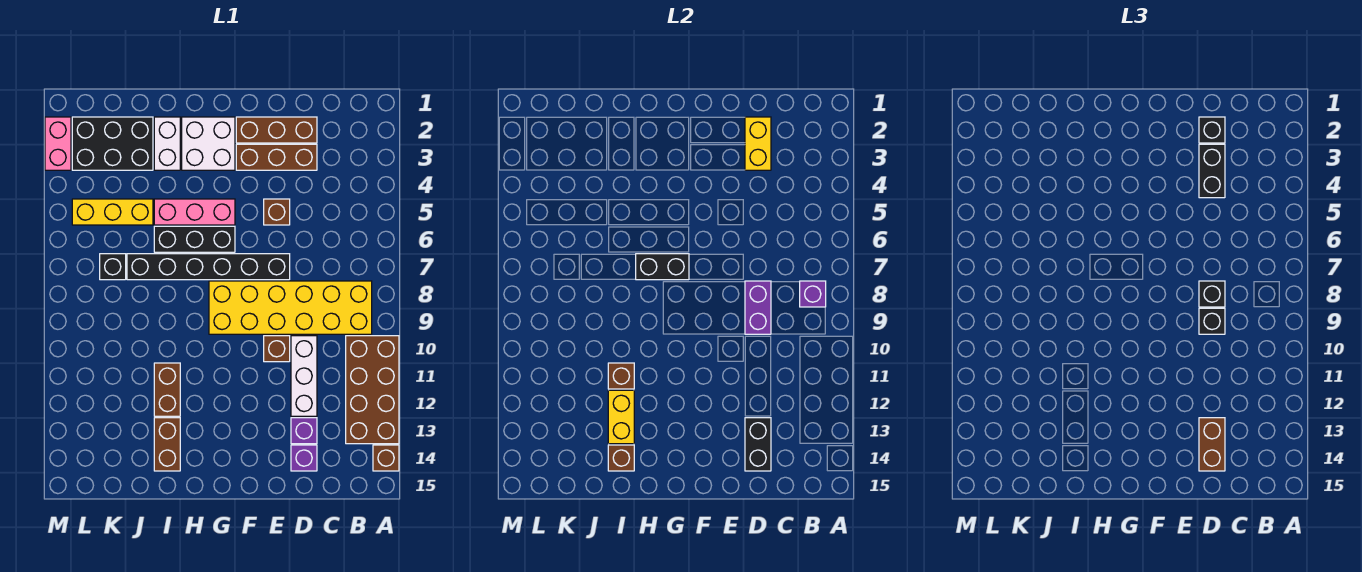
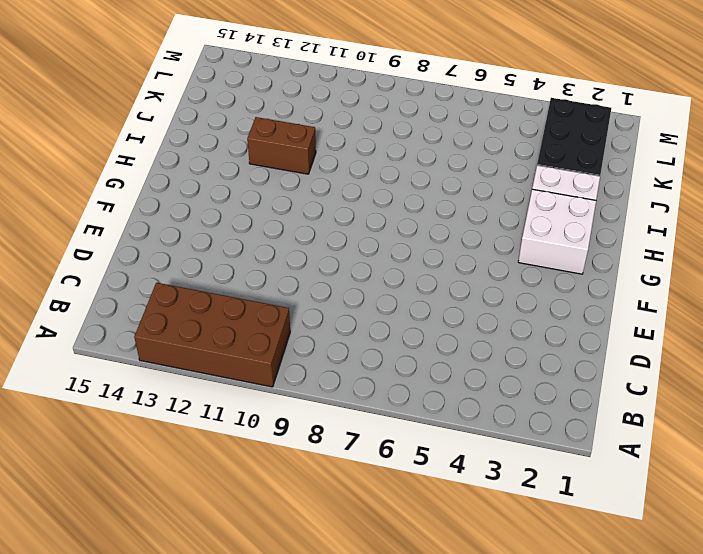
none -> brown 1x1 brick [373,445,399,471]
none -> yellow 2x6 brick [209,281,372,334]
none -> brown 1x3 brick [236,117,317,143]
none -> brown 1x3 brick [236,144,317,170]

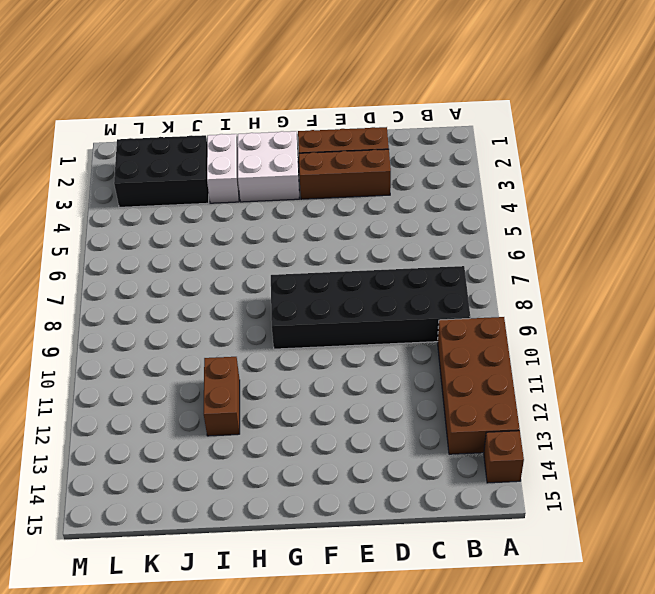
black 2x6 brick [271,266,471,349] -> yellow 2x6 brick [209,281,372,334]
none -> white 1x3 brick [291,336,317,416]
none -> purple 1x1 brick [291,418,317,444]
none -> purple 1x1 brick [291,445,317,471]
none -> brown 1x1 brick [264,199,290,225]

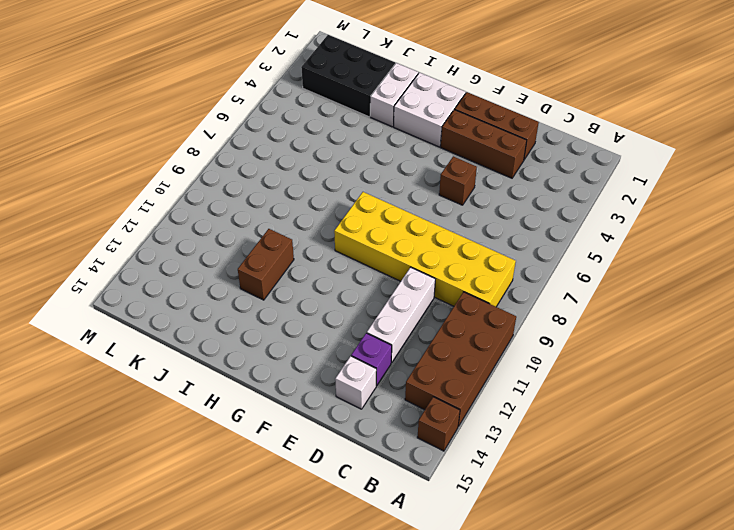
white 1x1 brick [335,356,376,409] -> purple 1x1 brick [291,445,317,471]
none -> black 1x6 brick [127,254,290,280]
none -> brown 1x1 brick [264,336,290,362]
none -> pink 1x3 brick [154,199,235,225]
none -> black 1x3 brick [154,226,235,252]

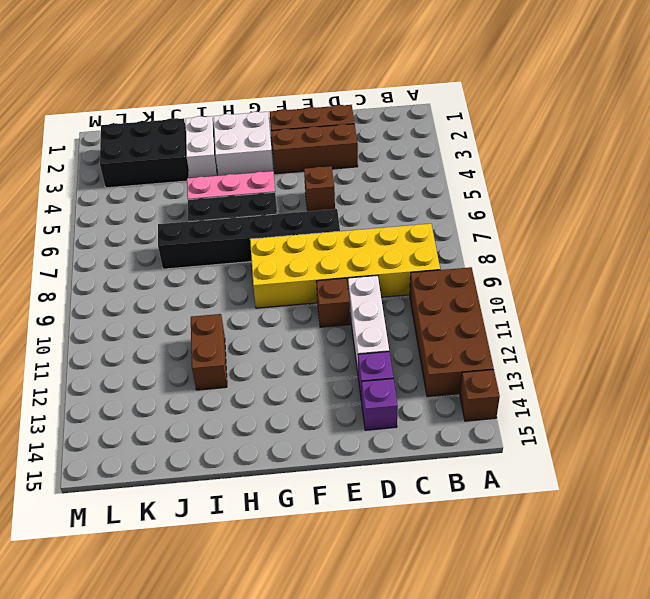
none -> brown 1x2 brick [154,418,180,471]
none -> yellow 1x3 brick [72,199,153,225]
none -> black 1x1 brick [100,254,126,280]
none -> pink 1x2 brick [45,117,71,170]

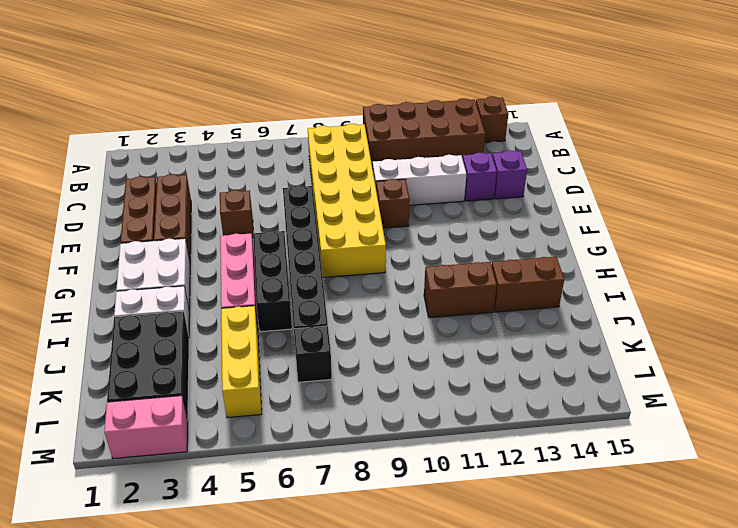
none -> purple 1x1 brick [800,281,826,307]
none -> yellow 1x2 brick [745,117,771,170]
none -> purple 1x2 brick [745,281,771,334]
none -> black 1x2 brick [745,418,771,471]

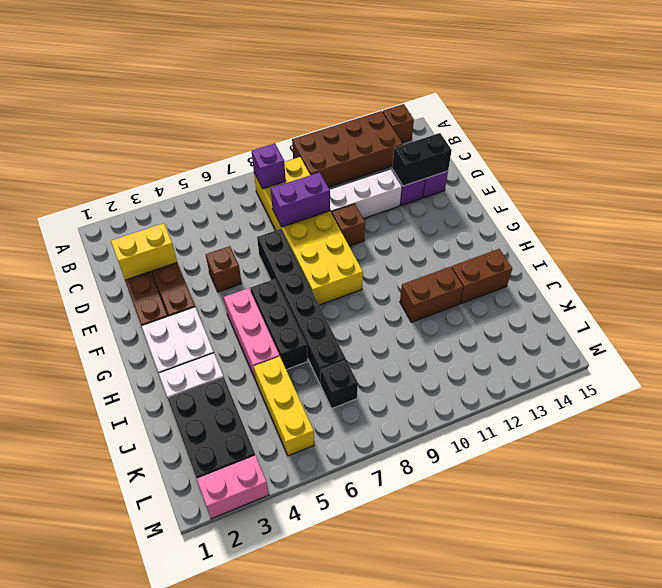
none -> black 1x2 brick [636,254,689,280]
none -> brown 1x1 brick [608,363,634,389]
none -> yellow 1x2 brick [608,390,634,444]
none -> brown 1x1 brick [608,445,634,471]

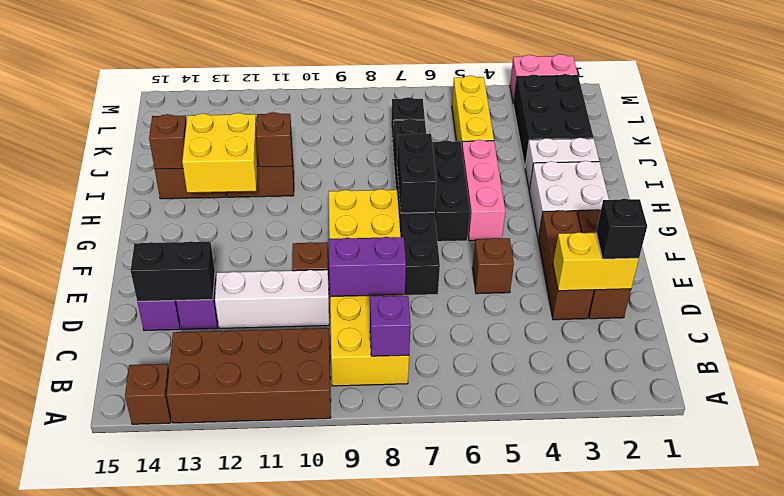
yellow 2x2 brick [182,113,258,193] -> yellow 1x2 brick [608,390,634,444]
none -> black 1x2 brick [1199,144,1225,198]
none -> black 1x1 brick [1199,281,1225,307]
none -> black 1x1 brick [1199,308,1225,334]
none -> brown 1x2 brick [1199,418,1225,471]

